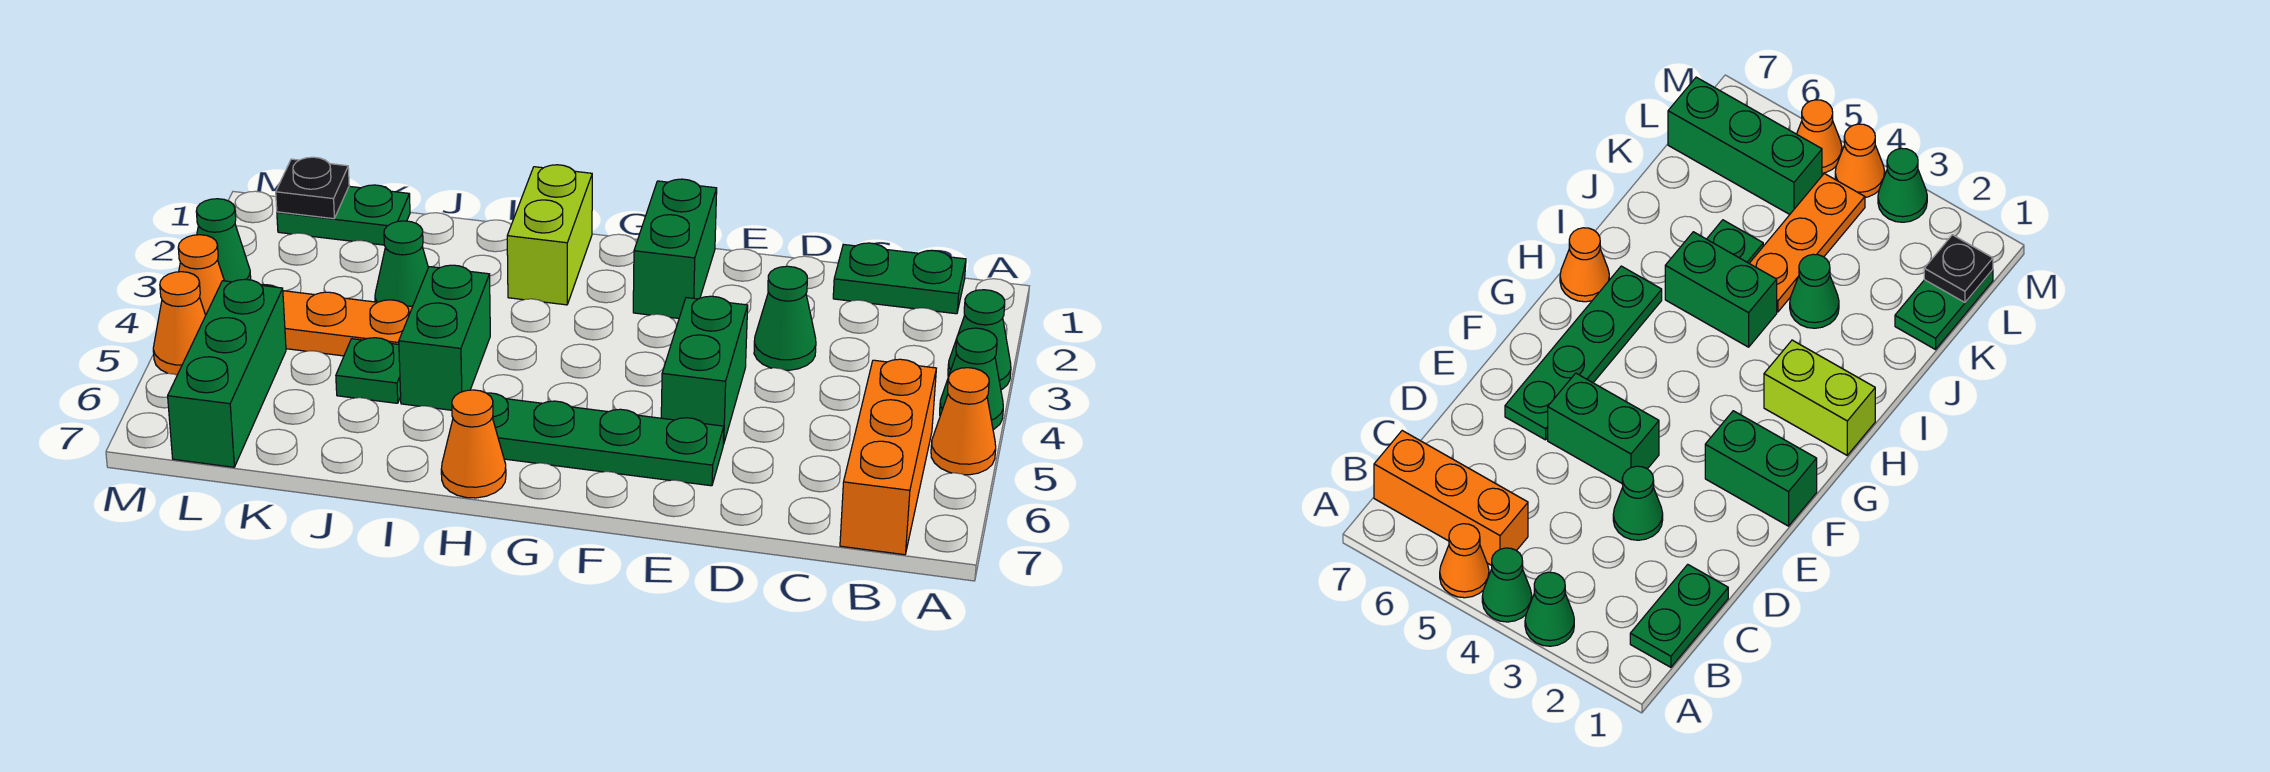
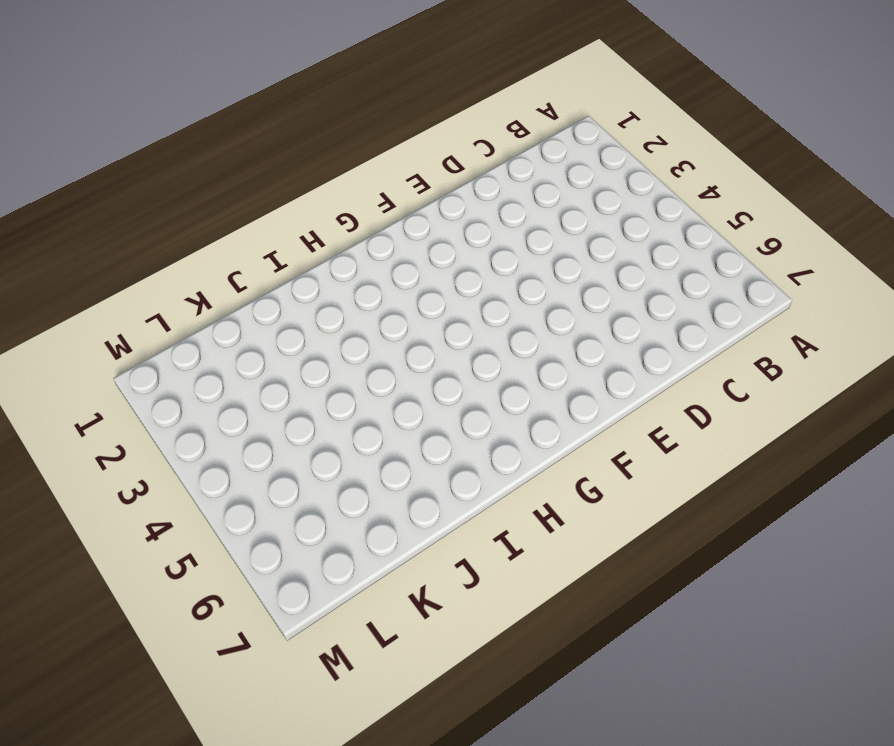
none -> green 1x1 cone [948,290,1011,390]
none -> green 1x1 cone [940,328,1003,429]
none -> orange 1x1 cone [931,368,996,475]

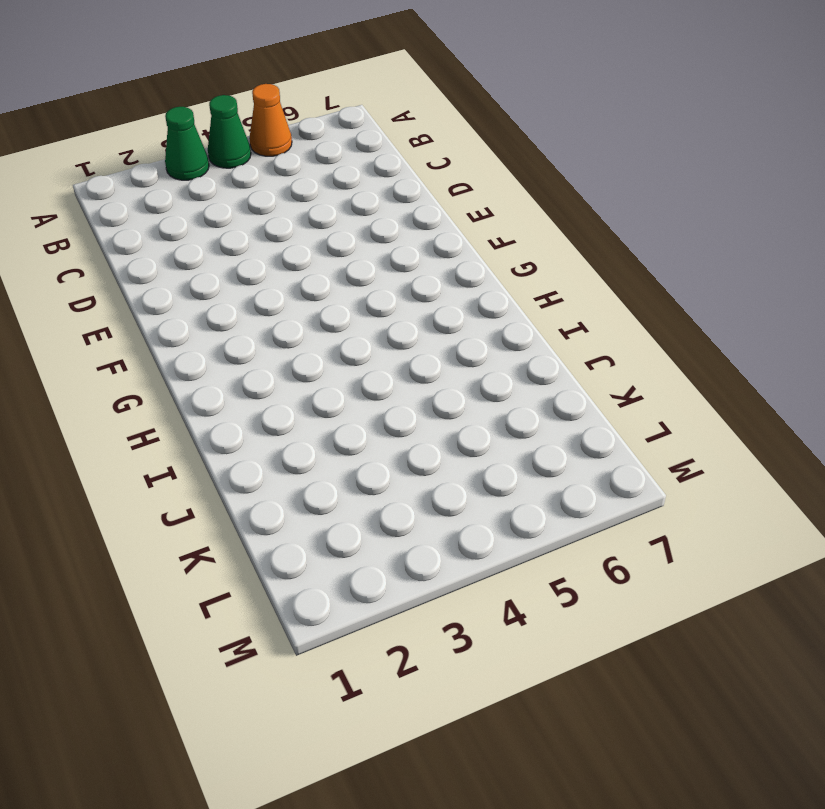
none -> green 1x2 plate [833,243,966,314]
none -> orange 1x3 brick [840,359,936,555]
none -> green 1x1 cone [754,266,816,370]

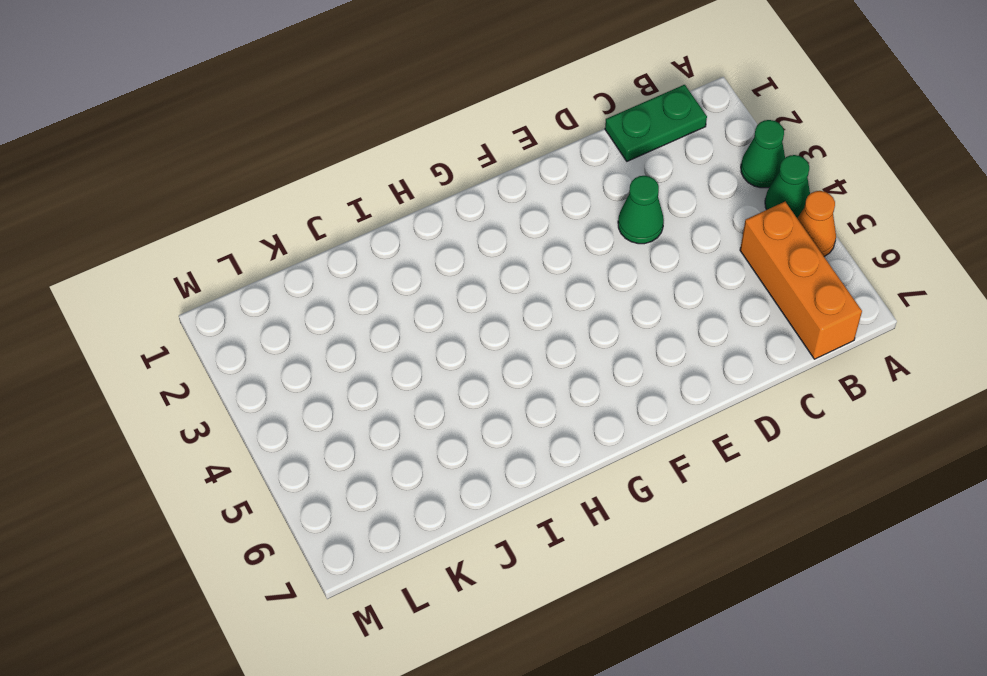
none -> green 1x2 brick [661,296,748,444]
none -> green 1x4 plate [487,393,724,486]
none -> green 1x2 brick [633,179,717,318]

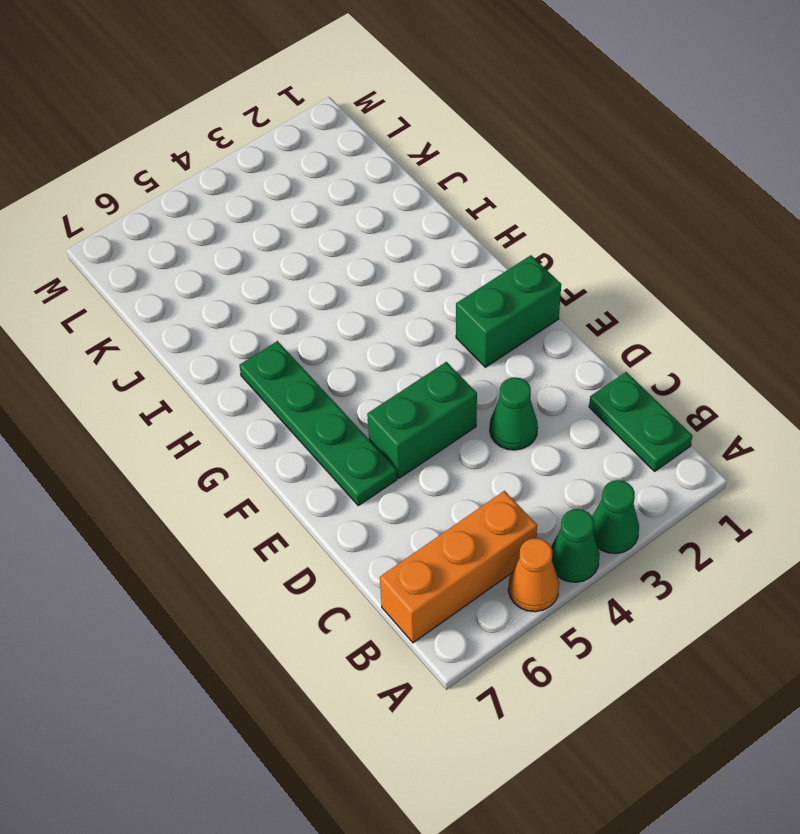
none -> lime 1x2 brick [507,165,592,305]
none -> orange 1x1 cone [441,390,506,498]
none -> green 1x2 brick [399,265,490,410]

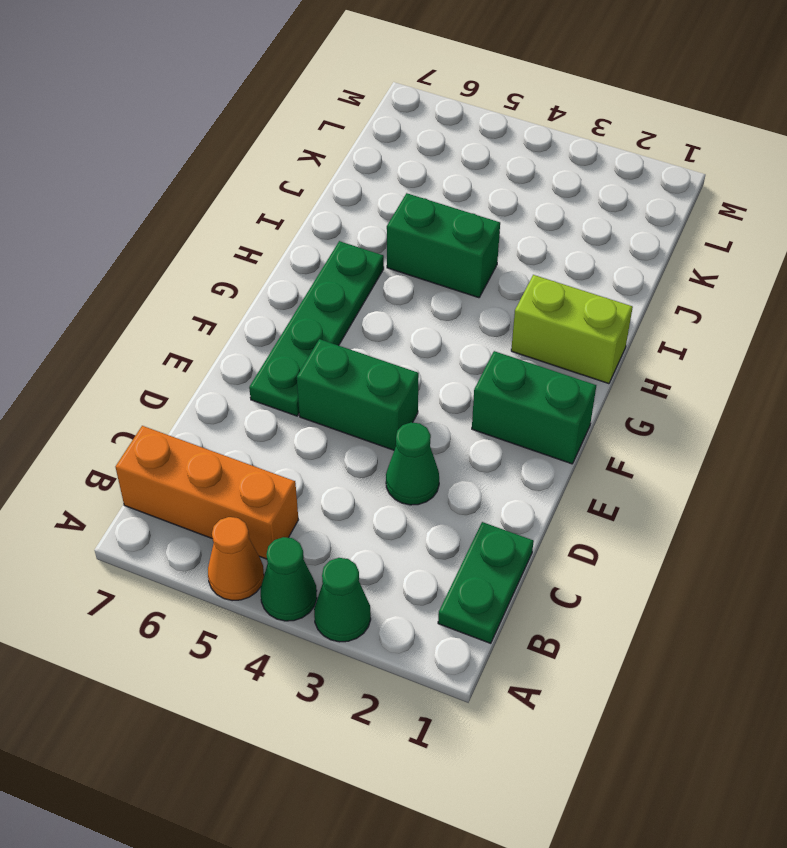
none -> orange 1x1 cone [441,390,506,498]
none -> green 1x1 cone [375,221,428,307]
none -> orange 1x3 plate [261,285,412,356]

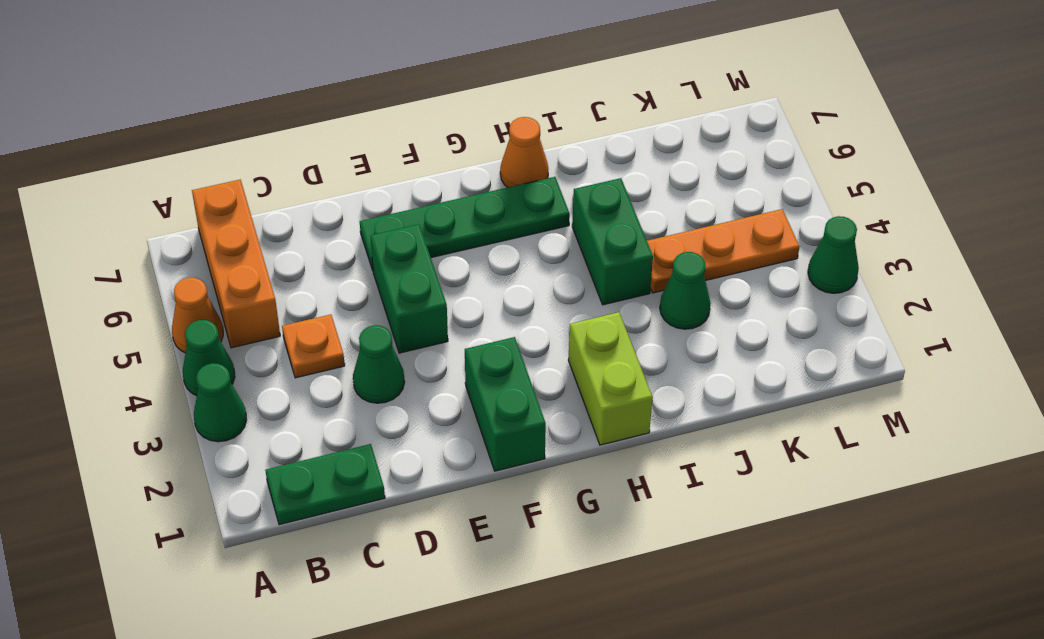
orange 1x1 plate [282,314,345,378] -> none
none -> green 1x1 plate [336,338,401,403]
none -> green 1x2 plate [277,185,410,245]
none -> green 1x3 brick [168,279,286,467]

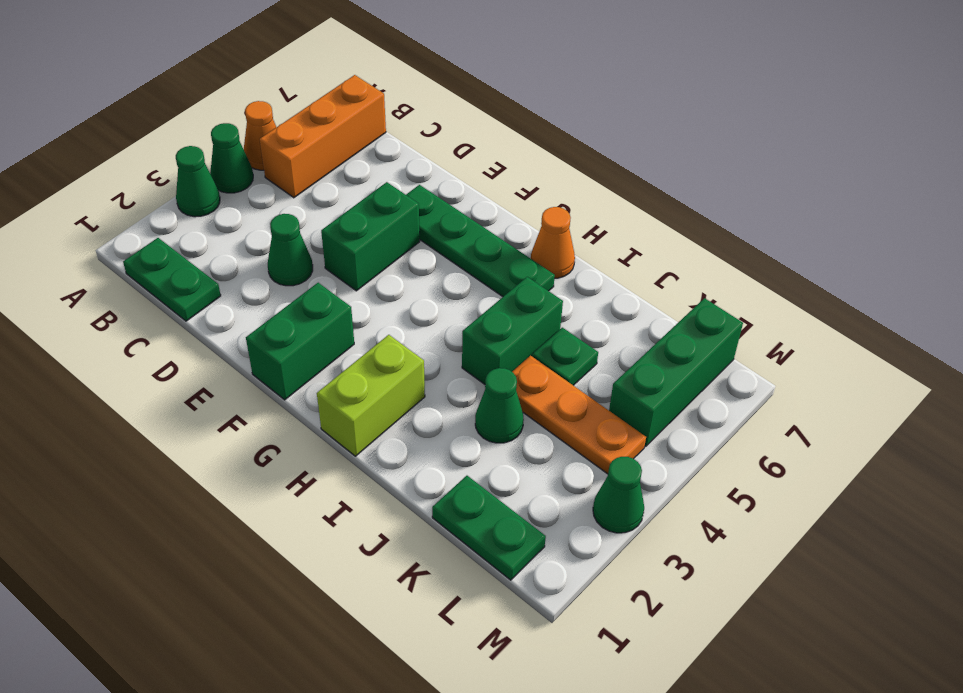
none -> orange 1x1 cone [178,235,224,315]
none -> orange 1x1 cone [153,272,206,375]
none -> black 1x1 plate [276,157,349,219]

